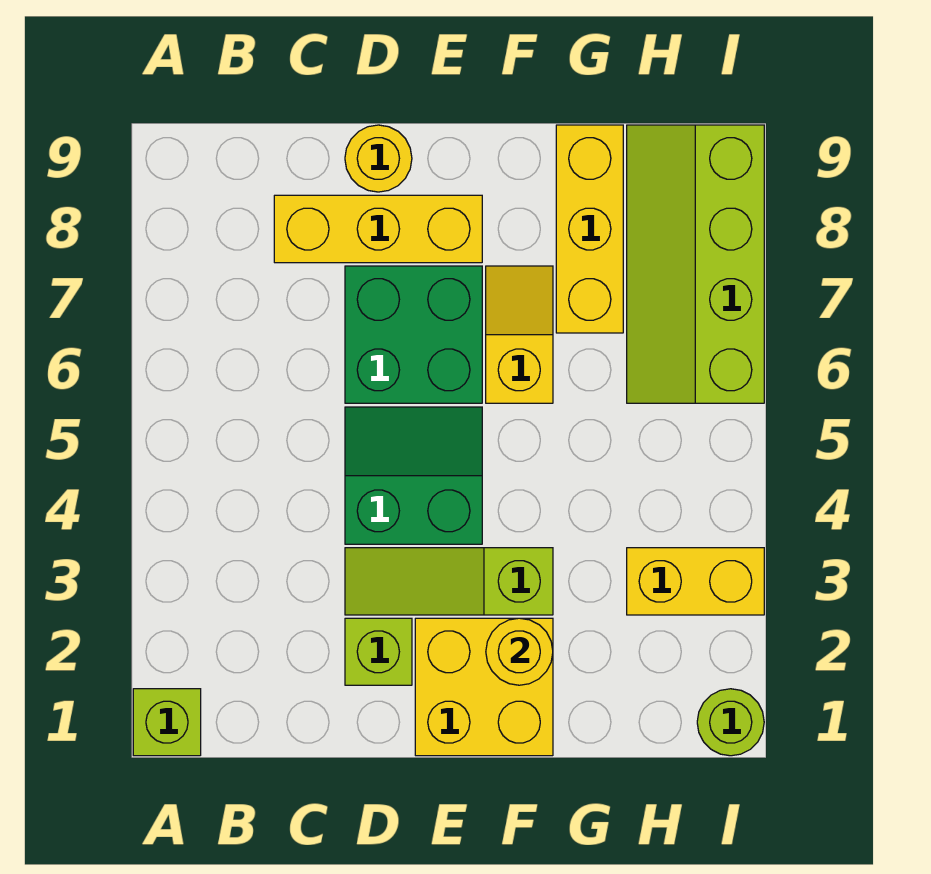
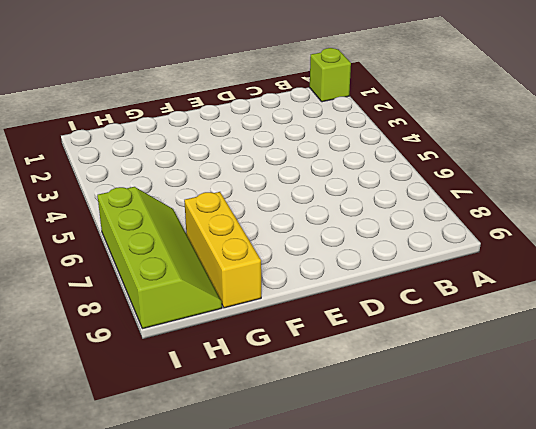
none -> yellow 1x3 brick [274,195,482,263]
none -> lime 1x1 brick [345,618,412,685]
none -> lime 1x3 slope [345,548,553,615]

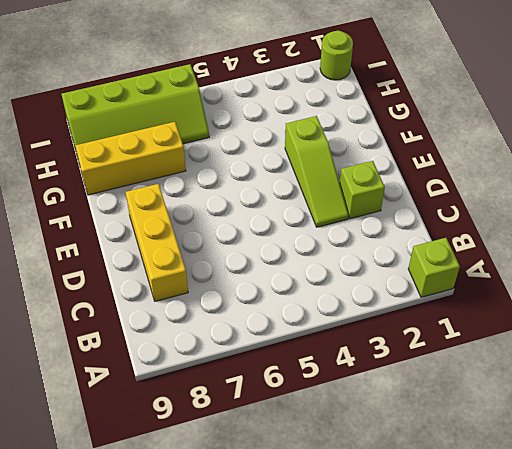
none -> green 2x2 slope [345,407,482,544]
none -> green 2x2 brick [345,266,482,403]
none -> yellow 1x1 round brick [345,125,412,192]

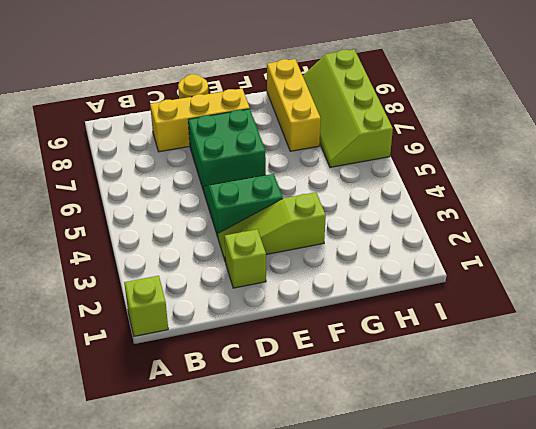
none -> yellow 2x2 brick [415,618,553,756]
none -> yellow 1x2 slope [486,266,553,403]
none -> yellow 1x2 brick [627,548,764,615]

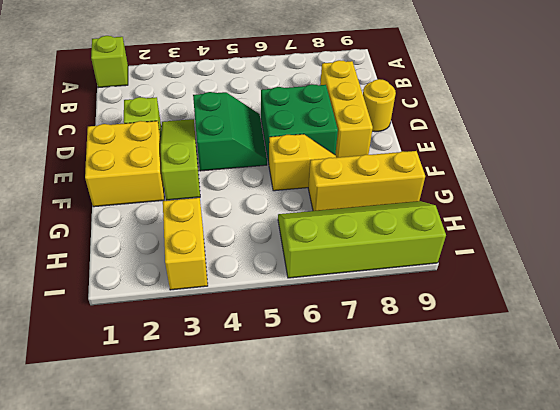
none -> lime 1x1 round brick [697,689,764,756]
none -> yellow 1x1 round brick [486,618,553,685]

